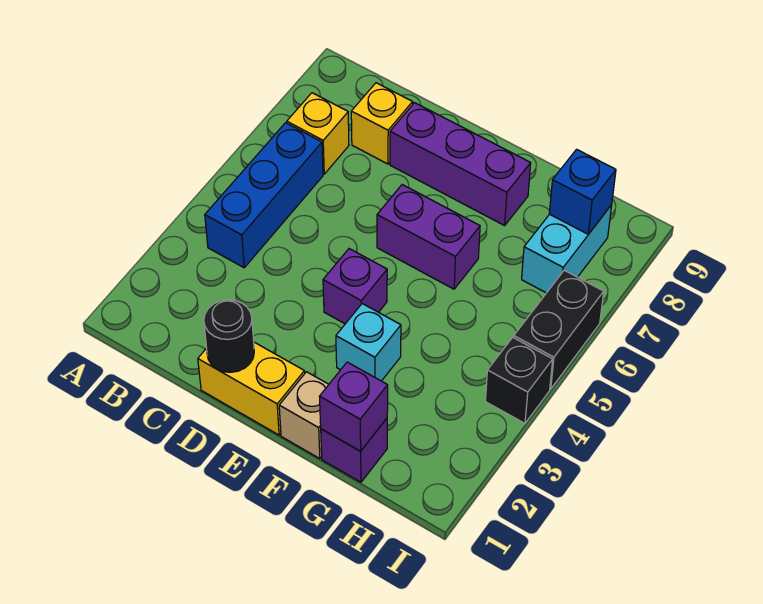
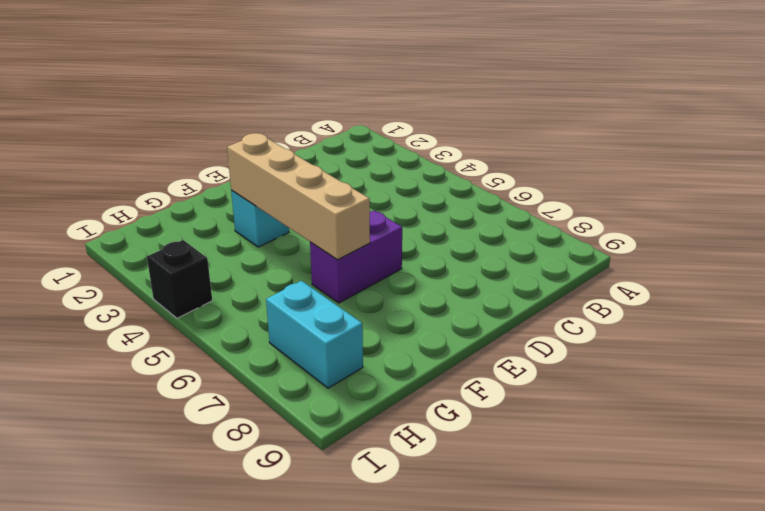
tan 1x4 brick [227,133,370,260] -> none
none -> blue 1x3 brick [205,123,323,268]
none -> yellow 1x1 brick [287,93,349,174]
none -> yellow 1x1 brick [351,83,413,164]

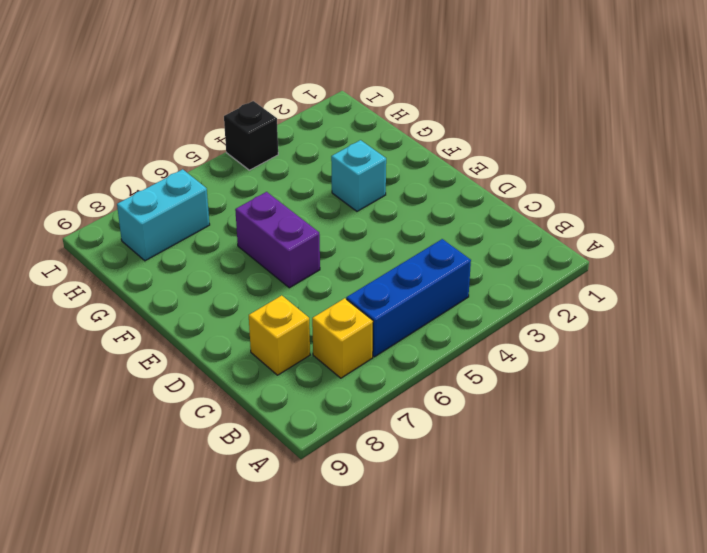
none -> yellow 1x2 brick [198,342,305,435]
none -> purple 1x3 brick [390,103,531,226]
none -> purple 1x1 brick [323,249,387,324]

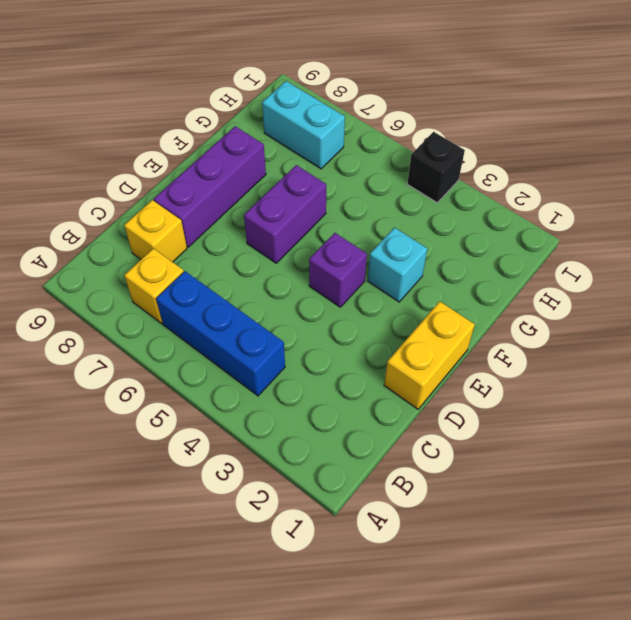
none -> tan 1x1 brick [279,372,329,459]
none -> purple 1x1 brick [321,418,387,482]
none -> black 1x2 brick [514,270,604,389]

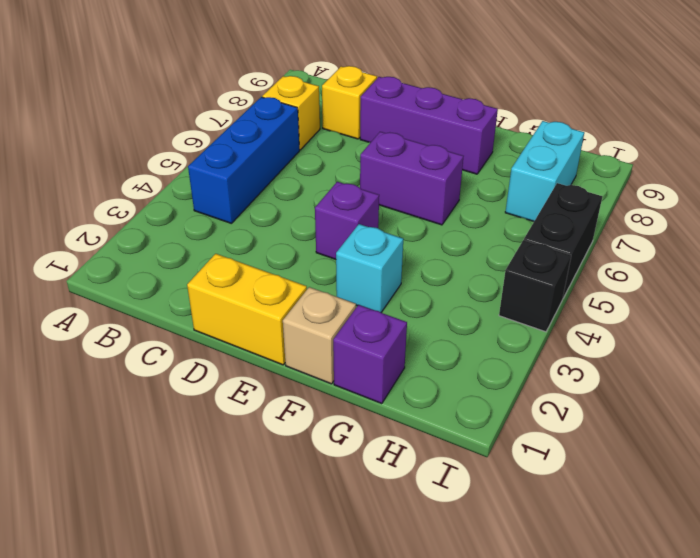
none -> black 1x1 round brick [204,300,254,372]
none -> purple 1x1 brick [319,362,388,451]
none -> blue 1x1 brick [549,149,616,234]

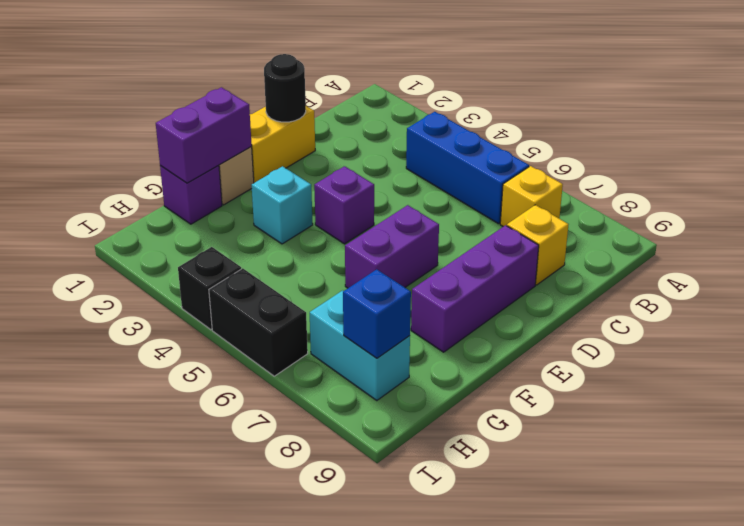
purple 1x2 brick [156,87,252,183] -> purple 1x1 brick [319,362,388,451]

